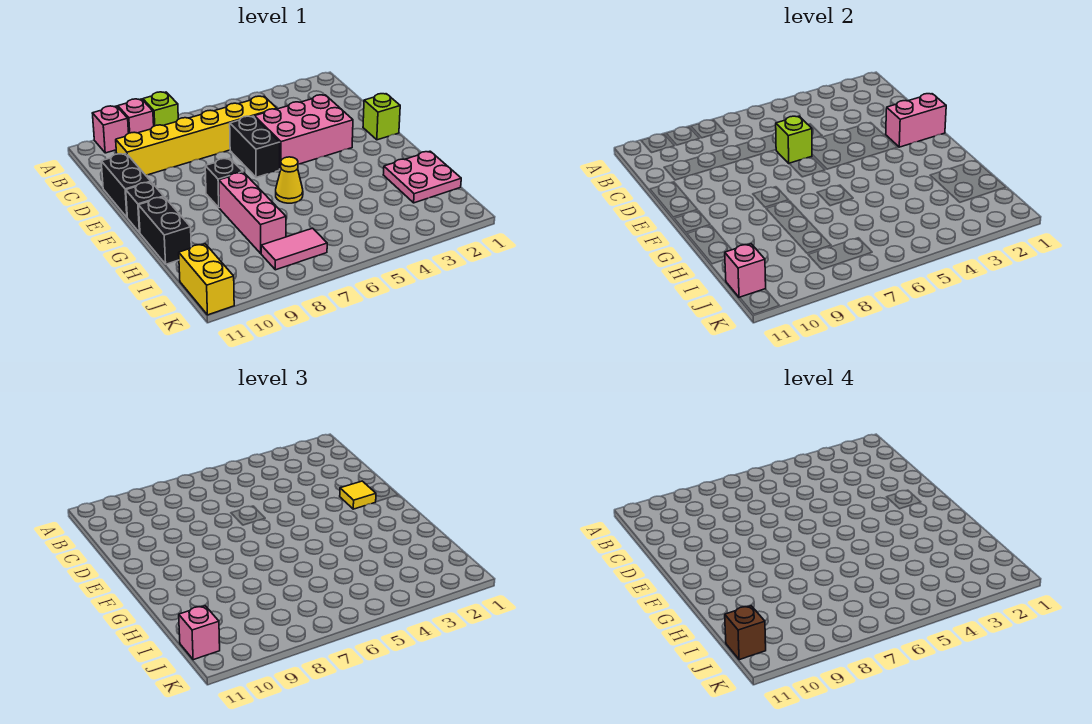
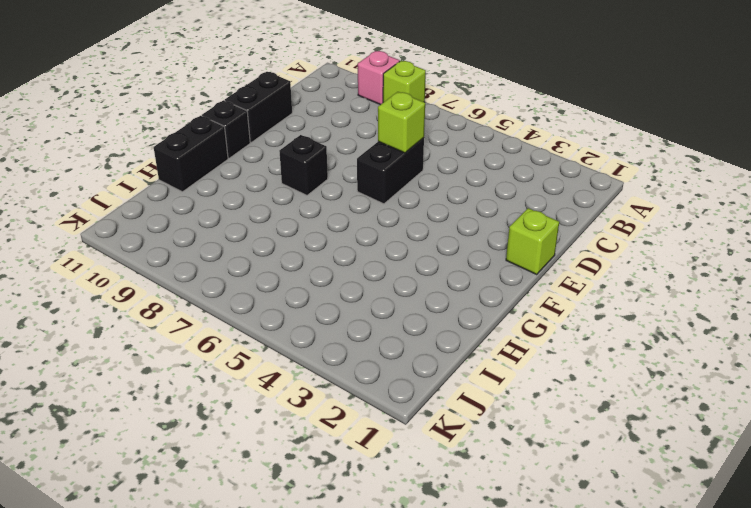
none -> pink 1x1 brick [92,106,129,153]
none -> yellow 1x6 brick [116,96,277,175]
none -> pink 2x3 brick [254,95,353,169]

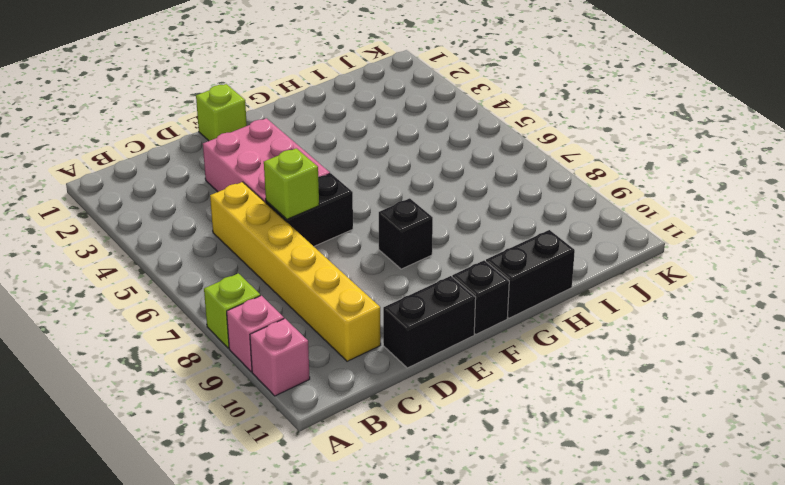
none -> yellow 1x1 cone [276,157,303,203]
none -> pink 1x3 brick [219,172,286,253]
none -> pink 2x2 plate [383,151,461,203]

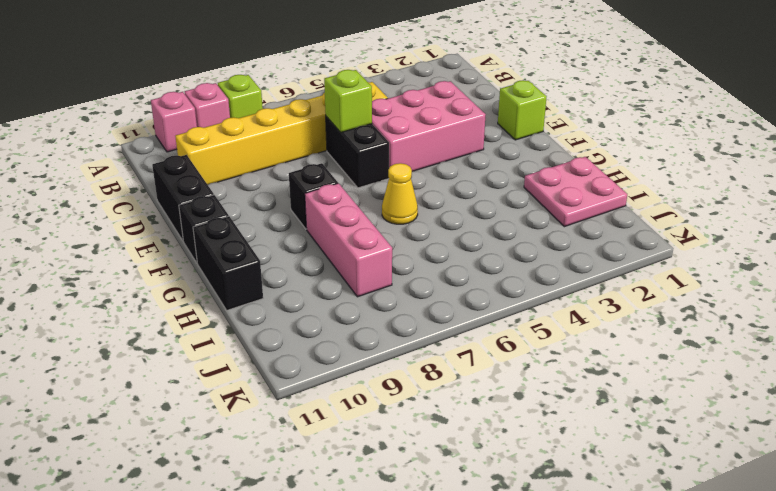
none -> pink 1x2 tile [261,228,327,270]
none -> yellow 1x2 brick [179,244,234,315]
none -> pink 1x2 brick [886,94,946,147]

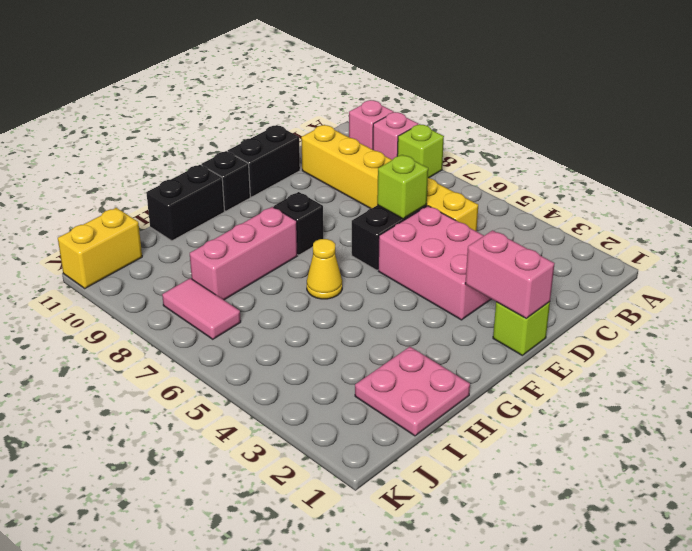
none -> pink 1x1 brick [725,244,766,298]
none -> yellow 1x1 tile [340,481,376,509]
none -> pink 1x1 brick [179,606,220,660]

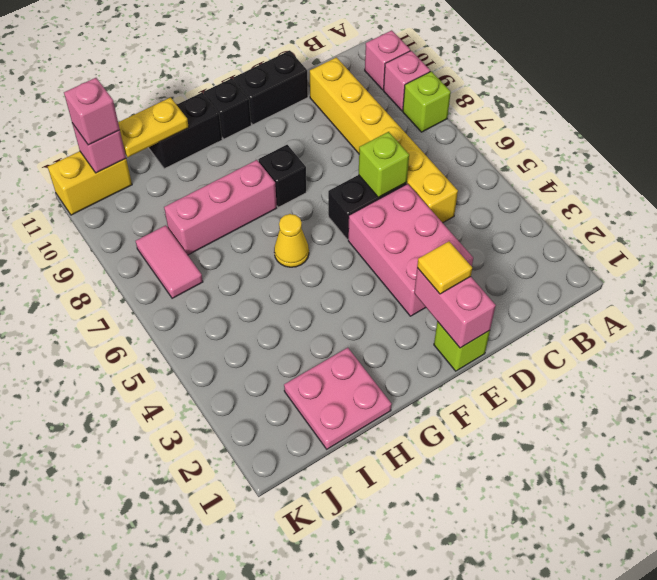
yellow 1x2 plate [118,97,189,157] -> none
none -> brown 1x1 brick [725,606,766,660]

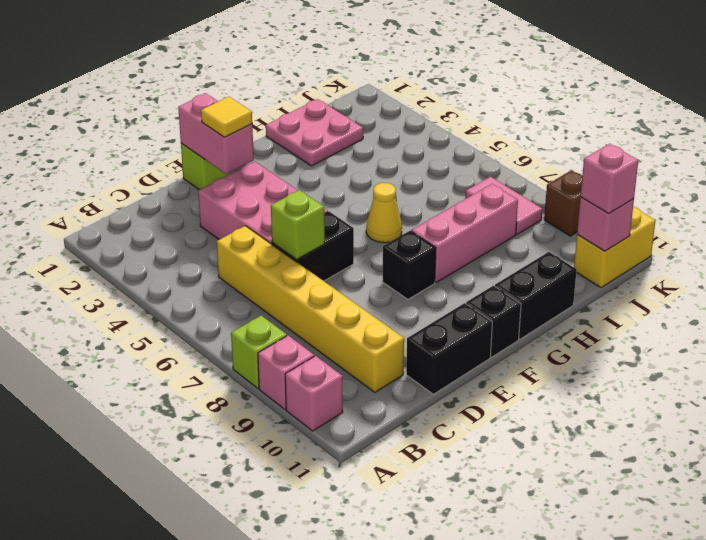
brown 1x1 brick [544,170,582,236] -> brown 1x1 brick moved to [725,606,766,660]

